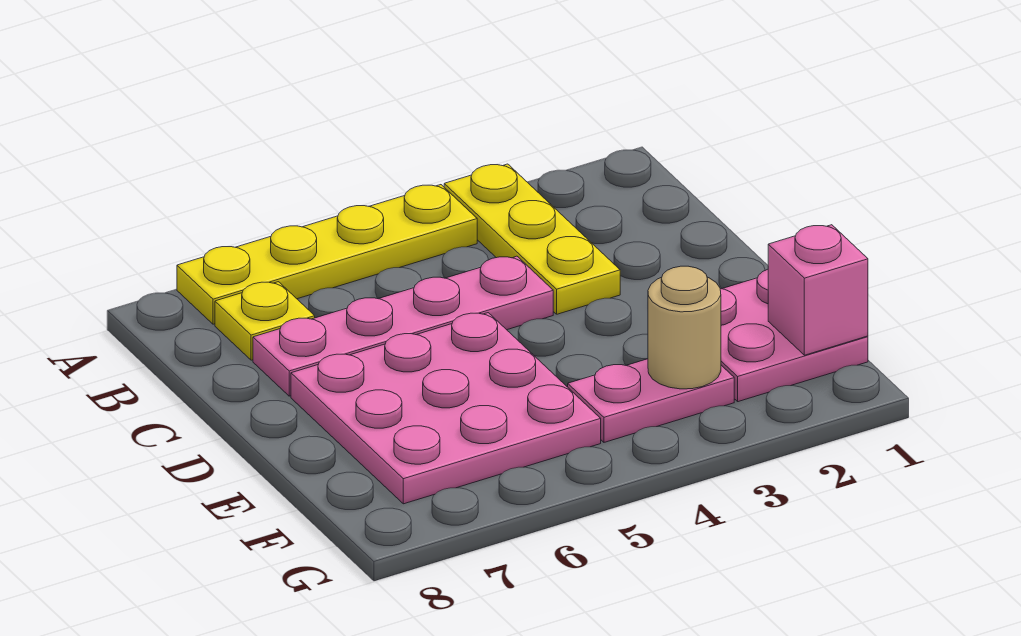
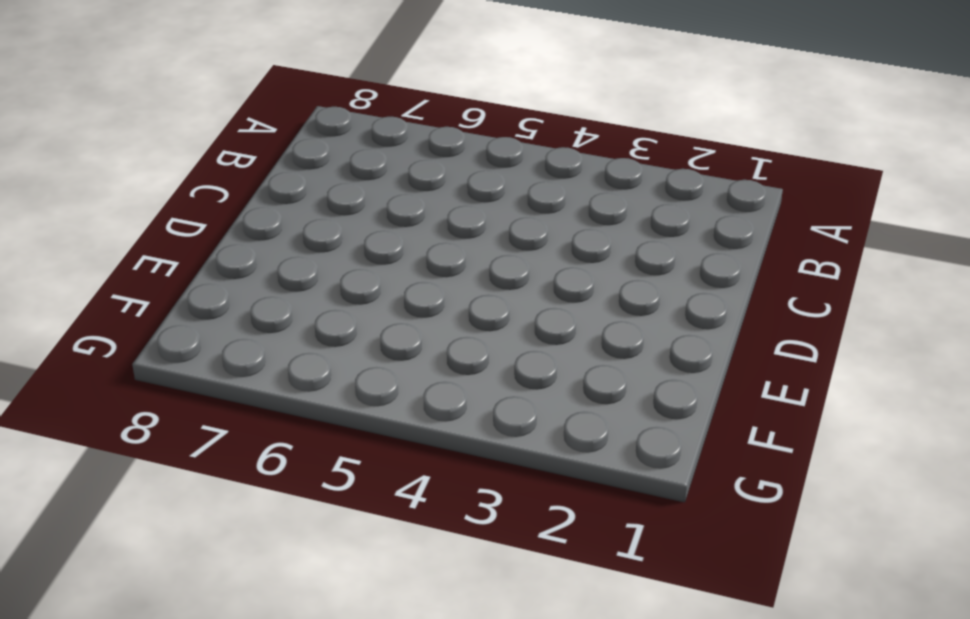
none -> yellow 1x3 plate [444,164,620,314]
none -> yellow 1x4 plate [177,185,477,324]

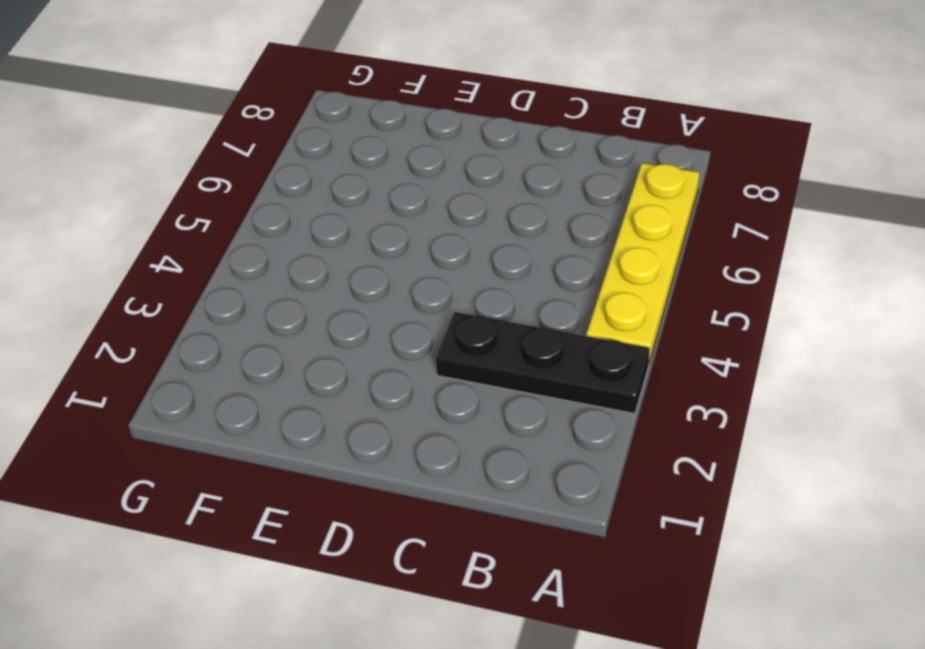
black 1x3 plate [436,312,650,413] -> yellow 1x3 plate [444,164,620,314]
none -> yellow 1x1 plate [215,282,315,360]
none -> pink 1x4 plate [253,256,553,396]

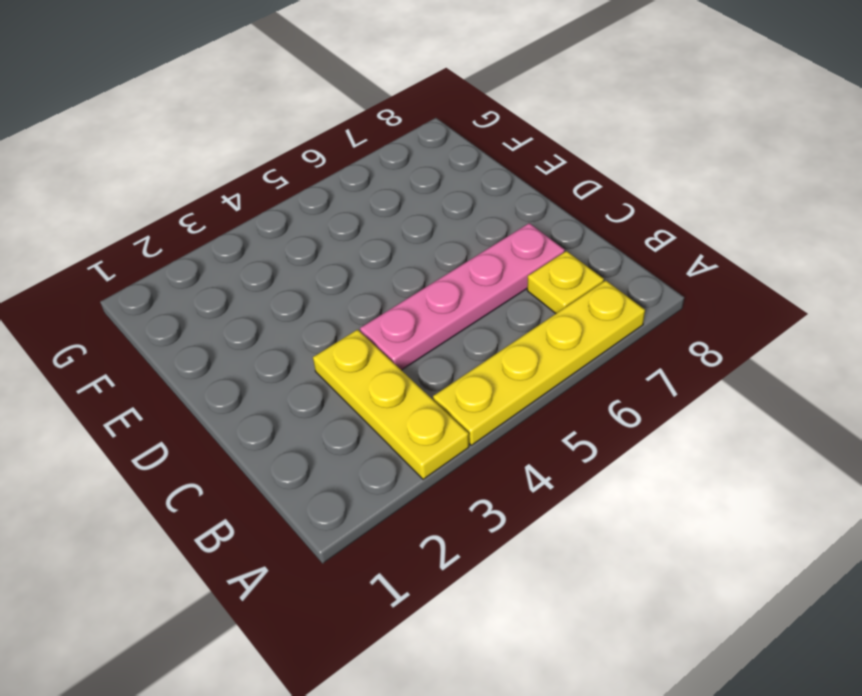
none -> pink 3x3 plate [291,313,601,504]
none -> pink 2x2 plate [720,269,868,402]

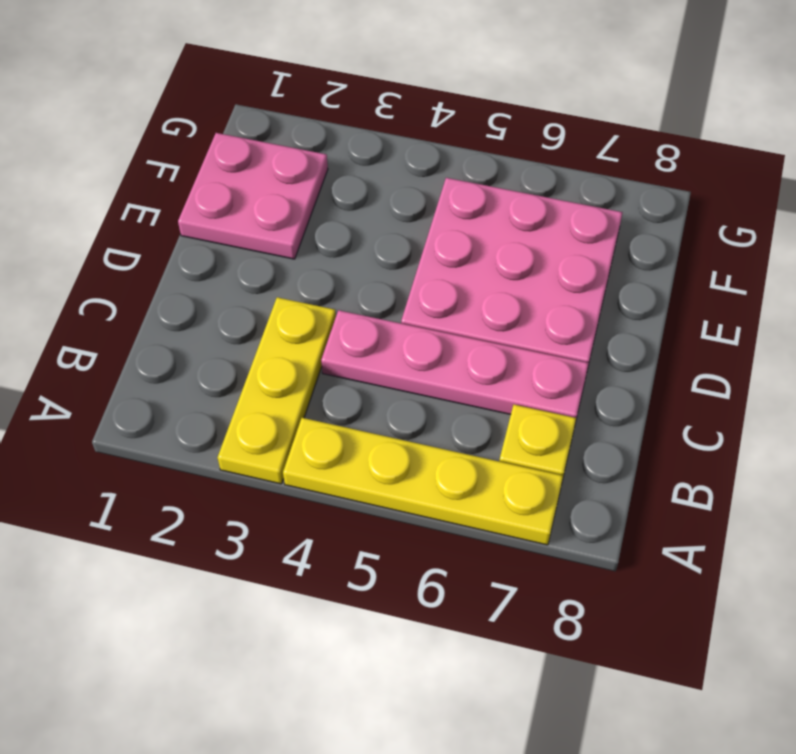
none -> pink 1x2 plate [568,359,734,442]
none -> pink 1x1 brick [768,225,868,355]

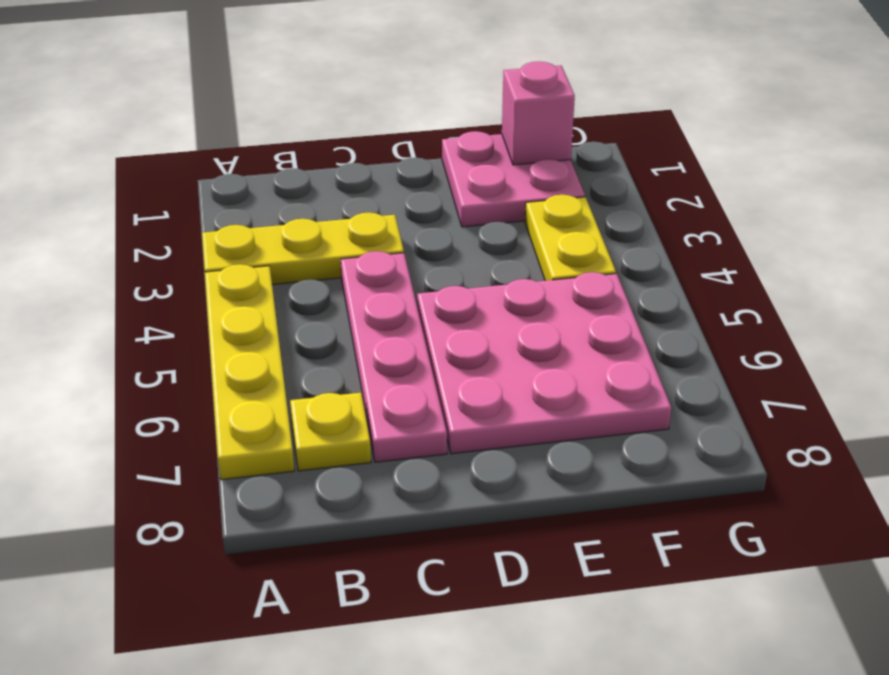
yellow 1x2 plate [525,195,616,281] -> pink 1x2 plate [568,359,734,442]
none -> tan 1x1 round brick [648,266,721,389]

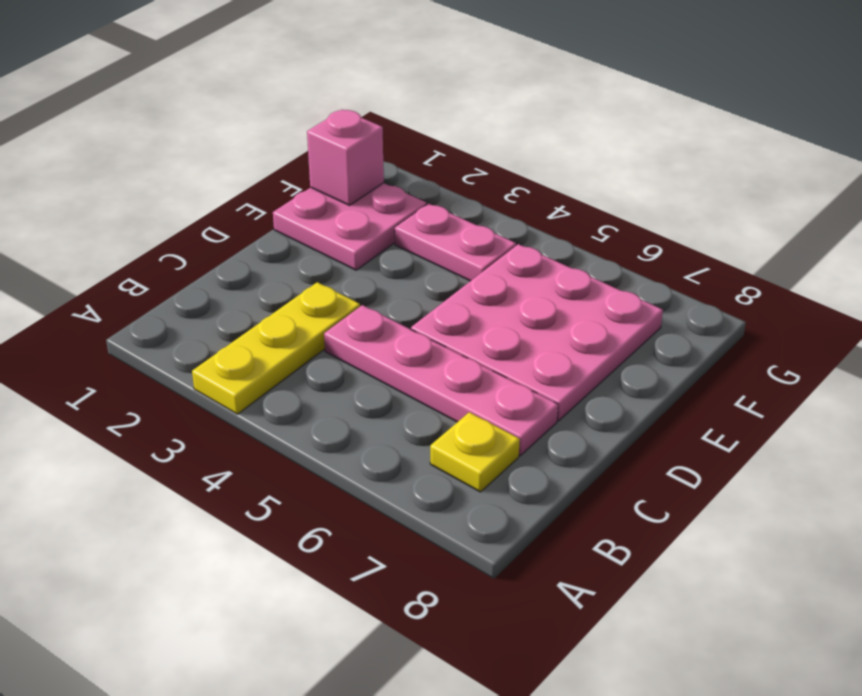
none -> yellow 1x4 plate [177,185,477,324]
none -> tan 1x1 round brick [648,266,721,389]

